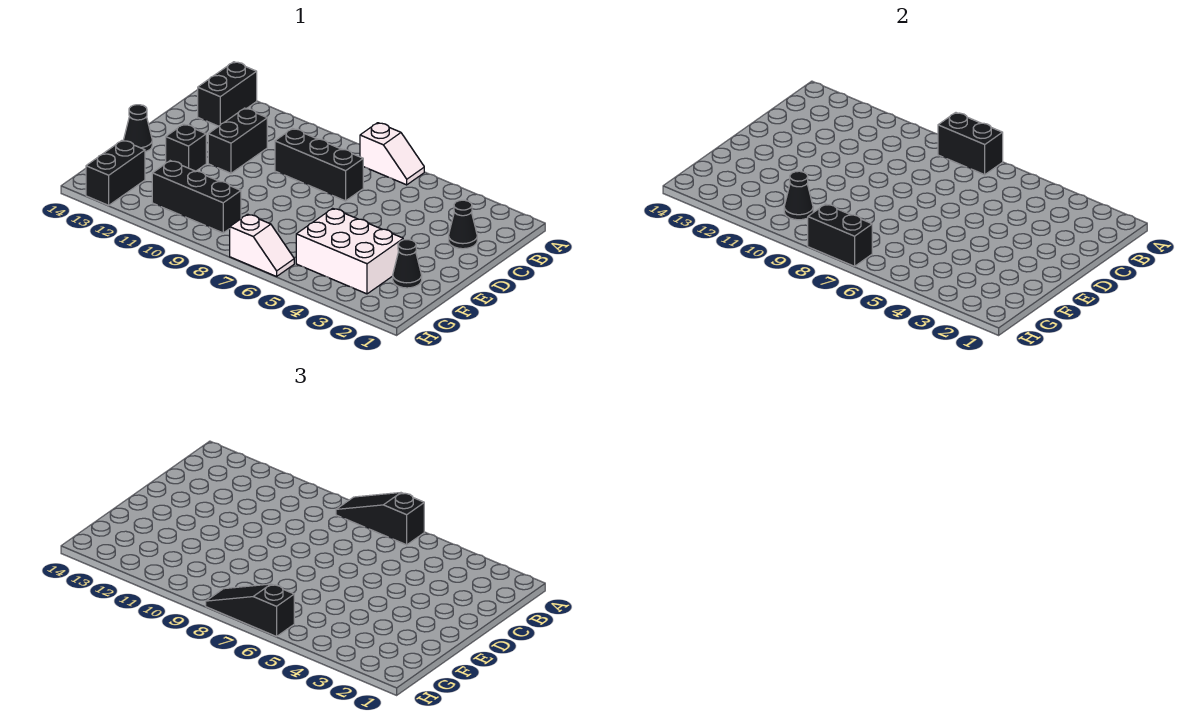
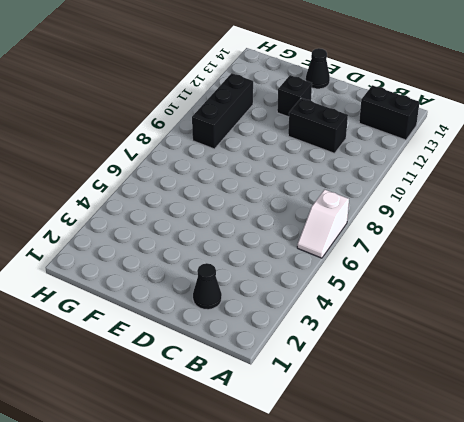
none -> black 1x3 brick [275,129,363,201]
none -> black 1x1 cone [393,240,422,288]
none -> white 2x3 brick [296,208,403,294]

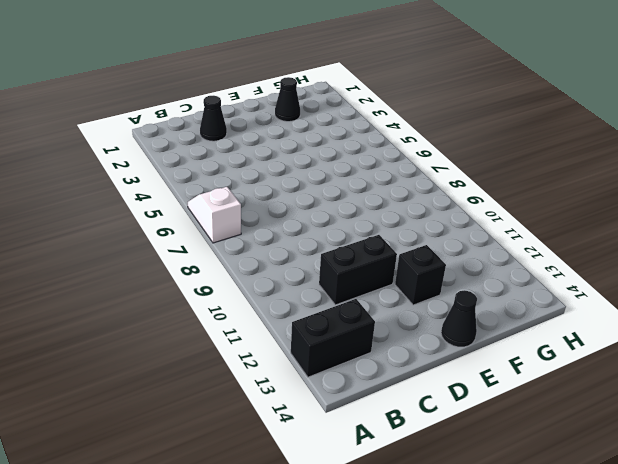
none -> black 1x3 brick [275,129,363,201]
none -> white 2x3 brick [296,208,403,294]
none -> black 1x3 brick [152,161,241,233]

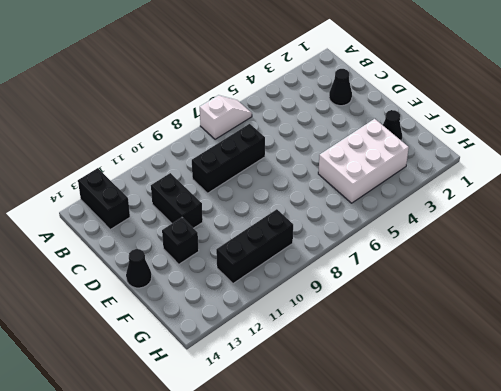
none -> black 1x2 brick [86,140,145,205]
none -> white 1x2 slope [230,214,294,276]
none -> black 1x2 brick [938,113,1003,175]

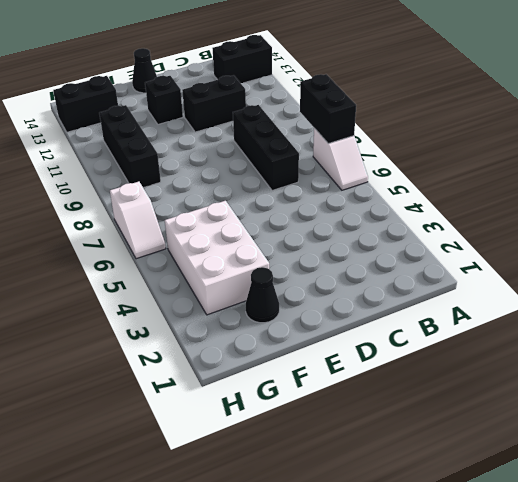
none -> black 1x1 cone [449,200,477,249]
none -> black 1x1 cone [784,171,813,220]
none -> black 1x2 brick [808,204,872,266]

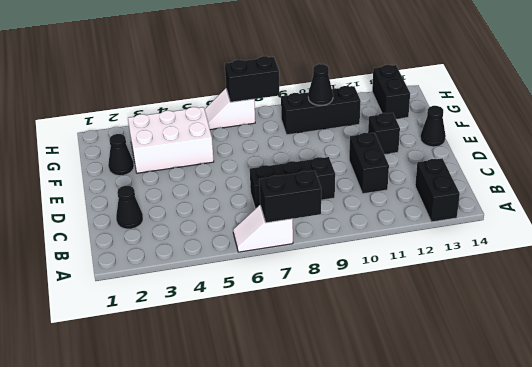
none -> black 1x3 slope [336,493,424,545]
none -> black 1x3 slope [206,584,294,636]

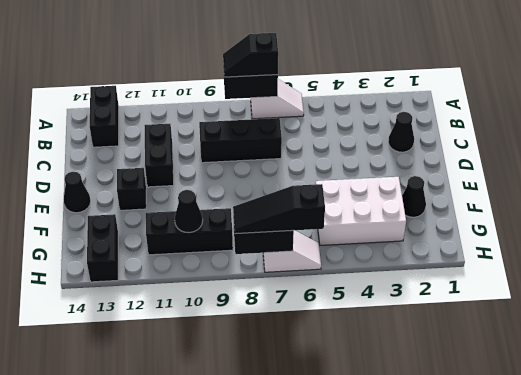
black 1x2 slope [223,33,278,77] -> black 1x3 slope [336,493,424,545]

